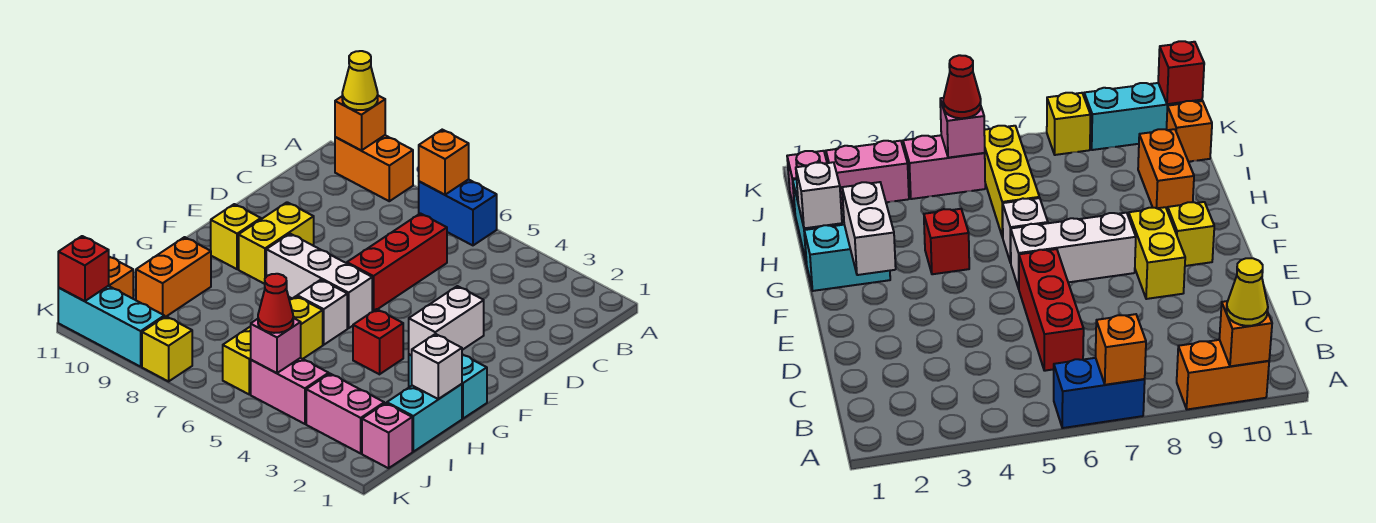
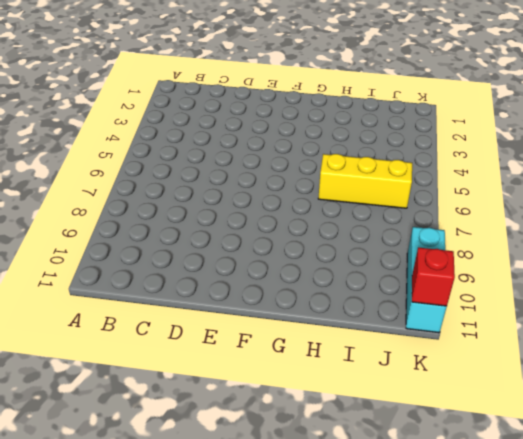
none -> blue 1x2 brick [419,179,497,245]
none -> orange 1x2 brick [335,135,413,201]
none -> red 1x3 brick [347,213,447,312]

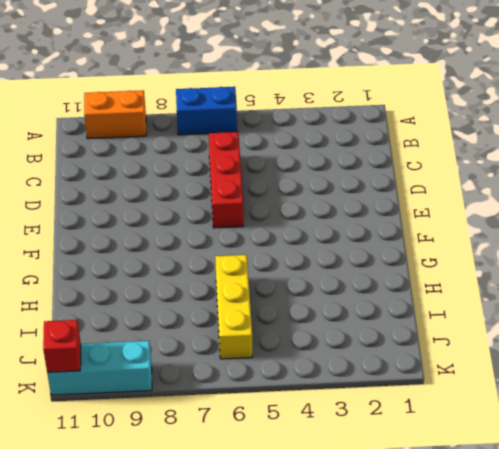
none -> yellow 1x2 brick [239,202,314,284]
none -> white 1x3 brick [266,234,372,328]
none -> yellow 1x1 brick [211,204,261,269]

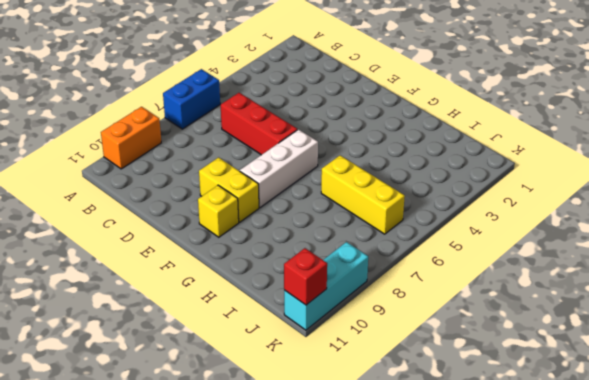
none -> cyan 1x2 brick [409,354,487,419]
none -> red 1x1 brick [353,309,403,374]
none -> white 1x1 brick [297,280,347,345]

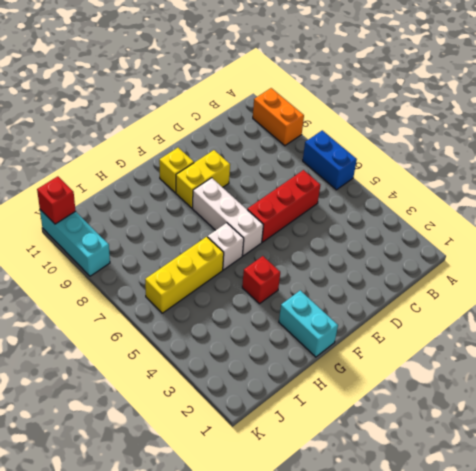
none -> cyan 1x2 brick [387,384,462,452]
none -> orange 1x2 brick [136,237,211,317]
none -> pink 1x1 brick [362,403,412,468]

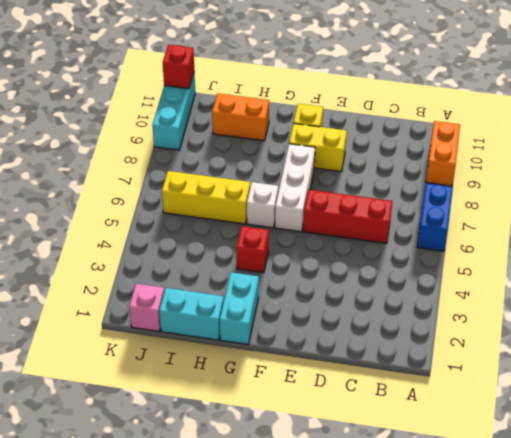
none -> pink 1x2 brick [306,374,384,453]
none -> pink 1x2 brick [251,358,329,424]
none -> orange 1x1 brick [109,257,133,299]

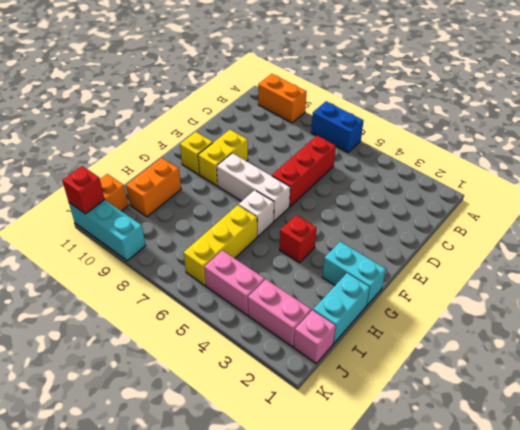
none -> yellow 1x1 brick [142,316,192,381]
none -> orange 1x1 brick [419,130,469,195]
none -> orange 1x1 brick [335,96,385,150]

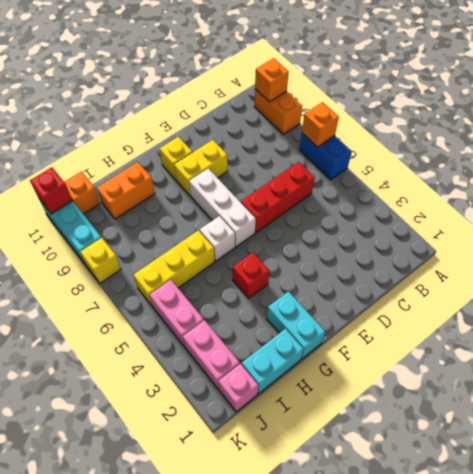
none -> white 1x2 brick [409,286,484,355]
none -> white 1x1 brick [411,334,462,399]
none -> pink 1x1 brick [251,318,301,373]

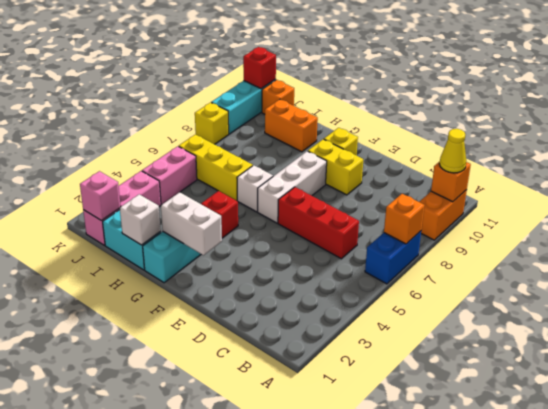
pink 1x1 brick [80,171,121,220] -> pink 1x1 brick moved to [251,318,301,373]
none -> red 1x1 cone [258,274,293,333]

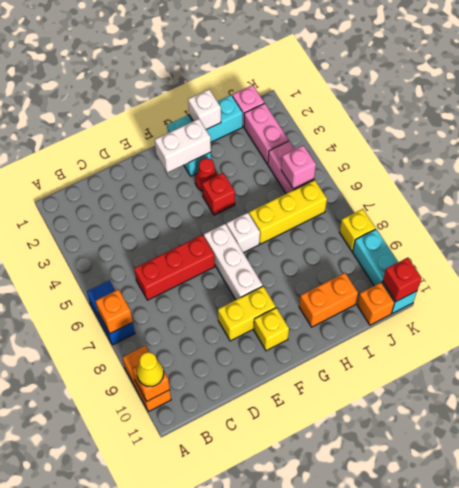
red 1x1 cone [195,158,218,191] -> red 1x1 cone moved to [258,274,293,333]

